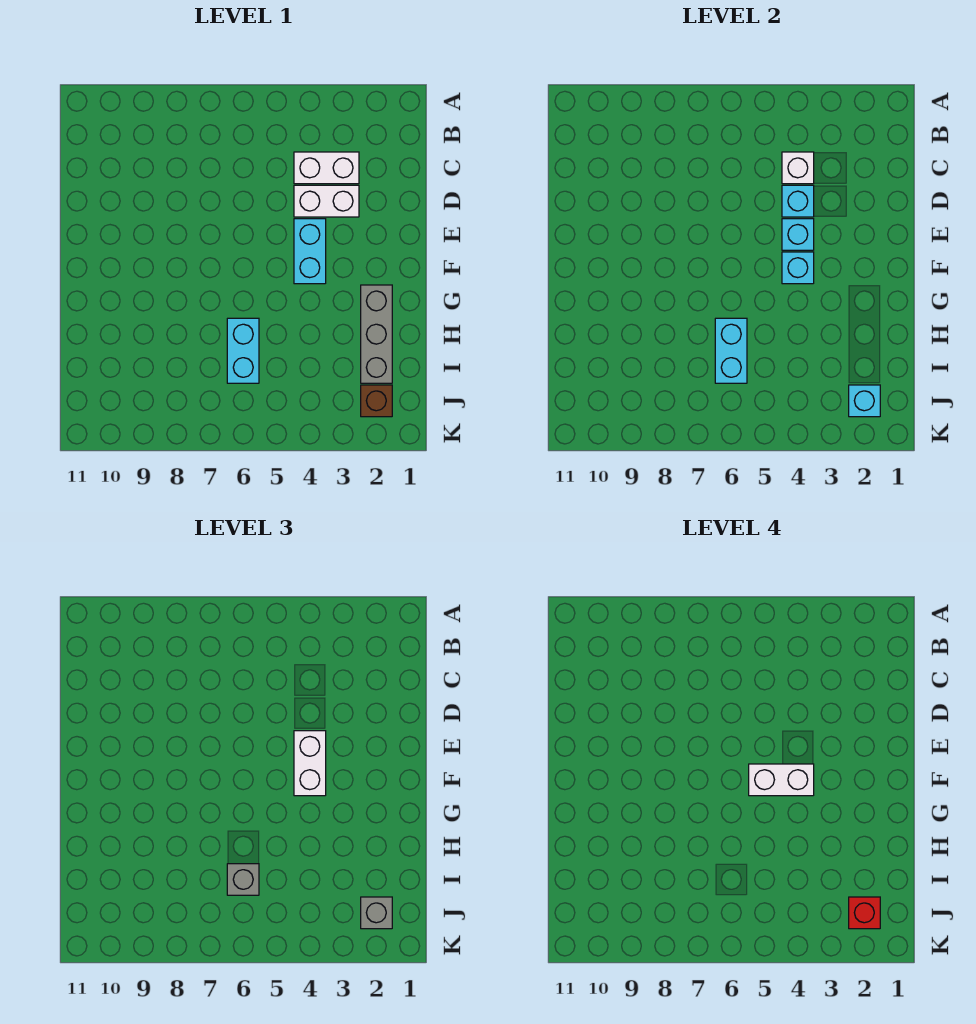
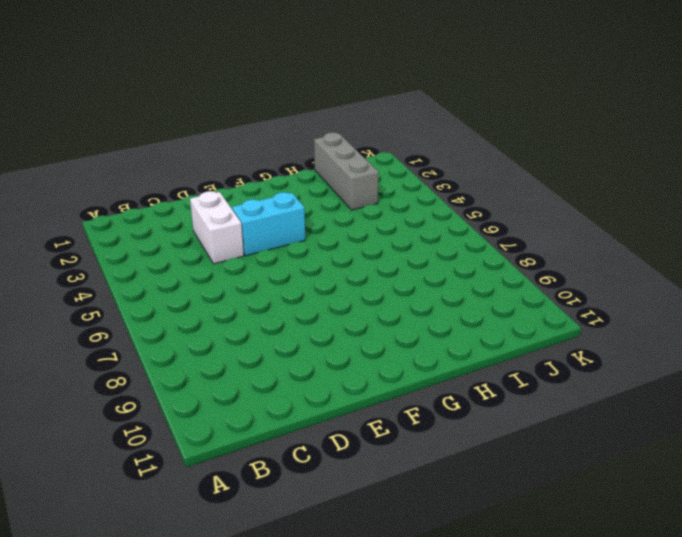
grey 1x3 brick [314,133,379,210] -> grey 1x3 brick turned to [361,285,392,383]
none -> white 1x2 brick [294,152,359,184]
none -> cyan 1x2 brick [227,318,259,383]
none -> brown 1x1 brick [361,385,392,417]

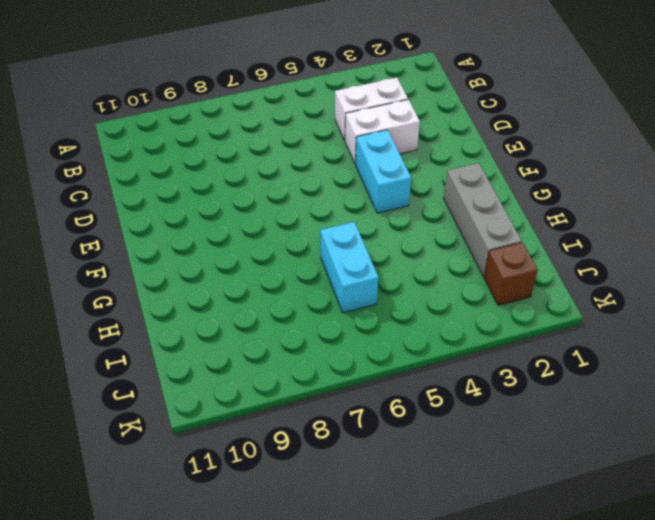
none -> white 1x1 brick [782,152,814,184]
none -> cyan 1x1 brick [782,185,814,217]
none -> cyan 1x1 brick [782,219,814,250]

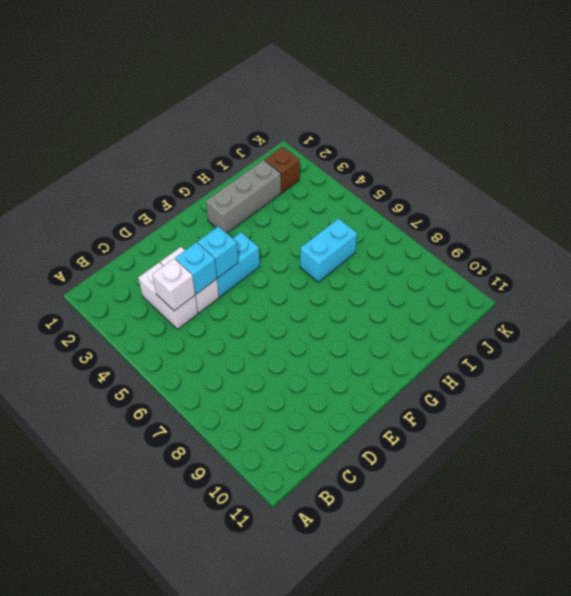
none -> cyan 1x1 brick [782,252,814,284]
none -> cyan 1x2 brick [715,318,747,383]
none -> cyan 1x1 brick [849,385,880,417]

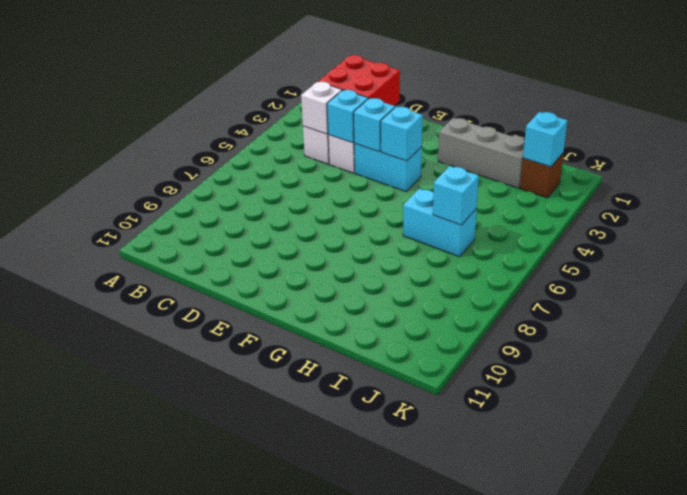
red 2x2 brick [318,55,400,106] -> none
cyan 1x1 brick [433,166,479,225] -> cyan 1x2 brick [715,318,747,383]
none -> white 1x2 brick [294,731,326,796]
none -> grey 1x1 brick [227,864,259,895]
none -> grey 1x1 brick [361,897,392,929]

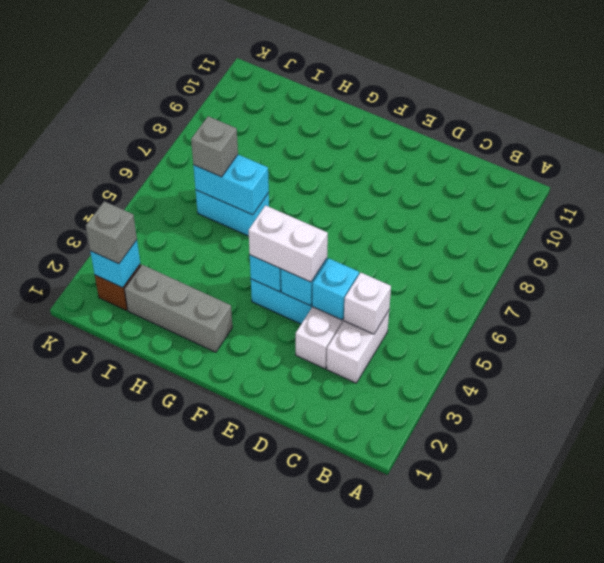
none -> white 1x2 brick [749,764,814,796]
none -> red 1x1 brick [849,897,880,929]

